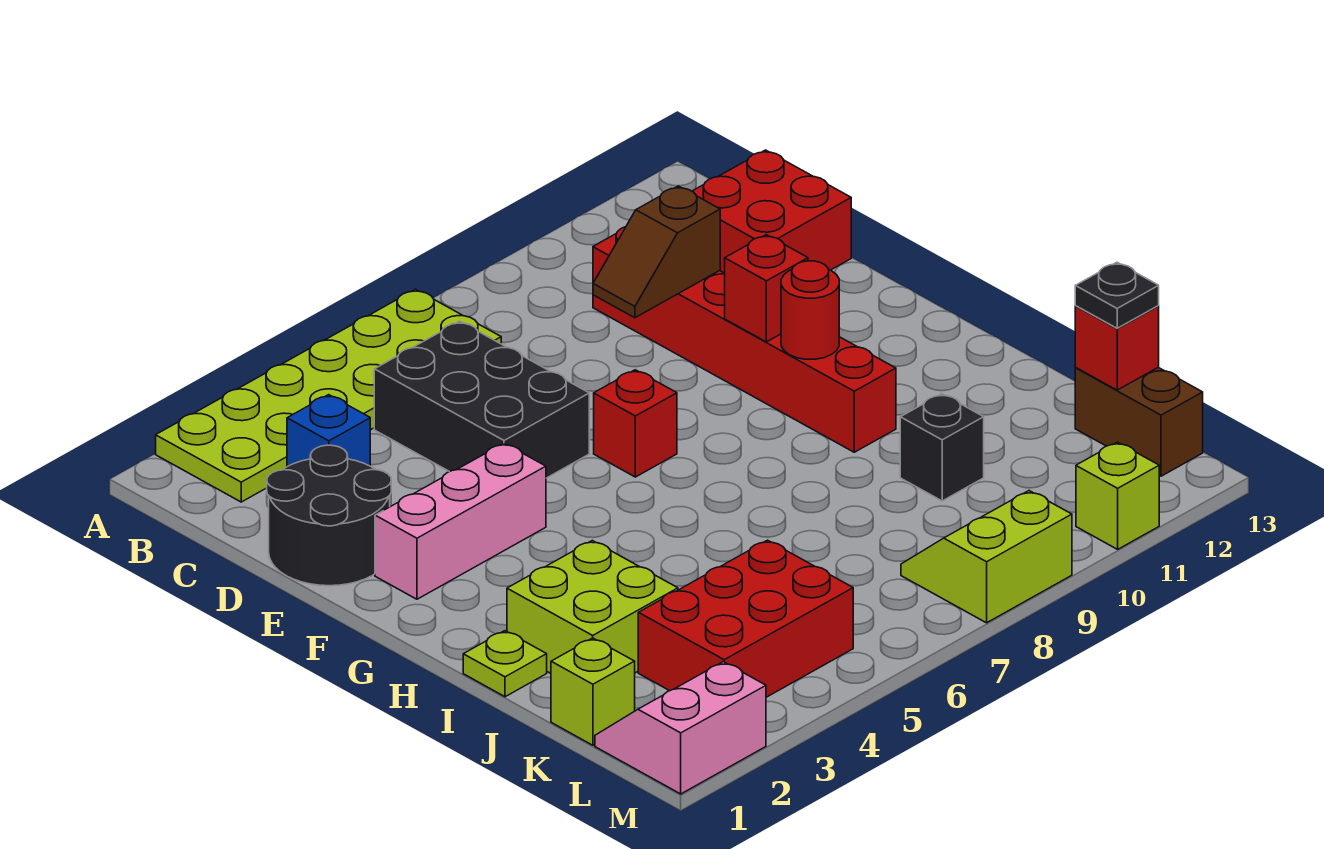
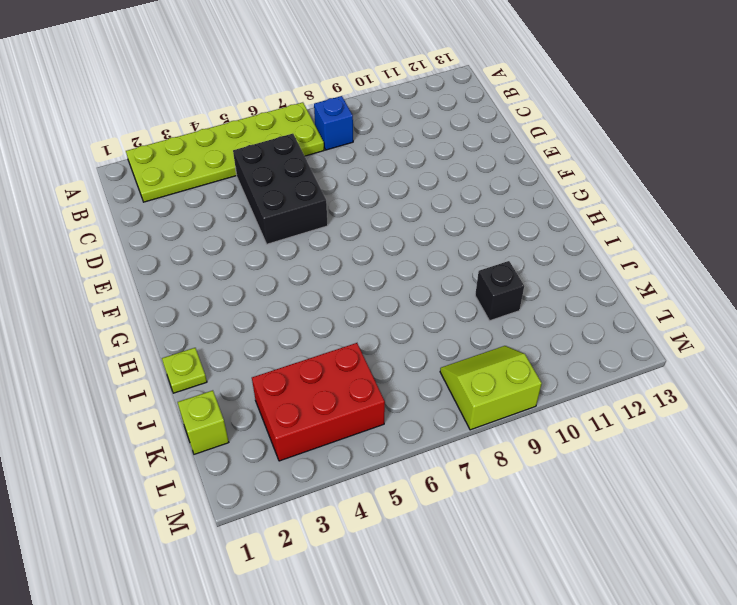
blue 1x1 brick [314,96,353,150] -> blue 1x1 brick moved to [287,395,370,467]
none -> red 1x6 brick [593,227,896,452]
none -> red 2x2 brick [692,150,851,273]
none -> black 2x2 round brick [267,445,391,586]

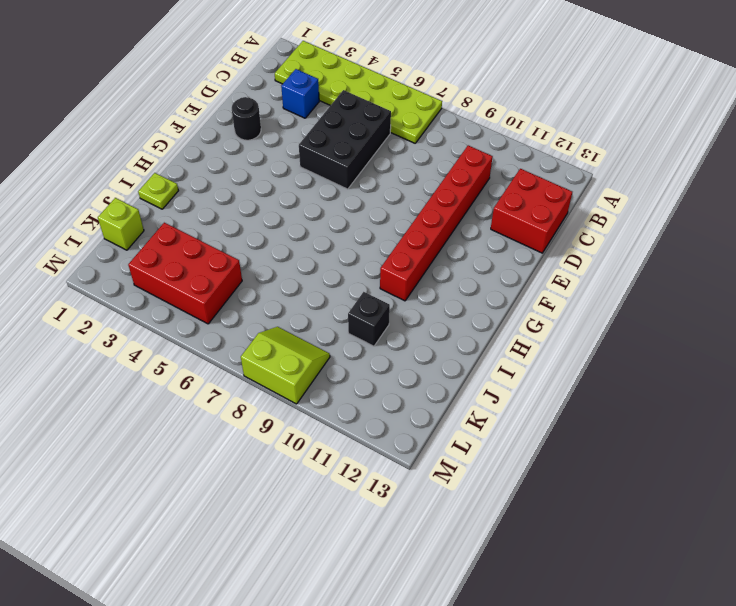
black 1x1 round brick [232,97,261,140] -> black 2x2 round brick [267,445,391,586]
none -> pink 1x3 brick [375,443,546,599]
none -> red 1x1 brick [594,370,677,477]
none -> lime 2x2 brick [507,541,678,673]

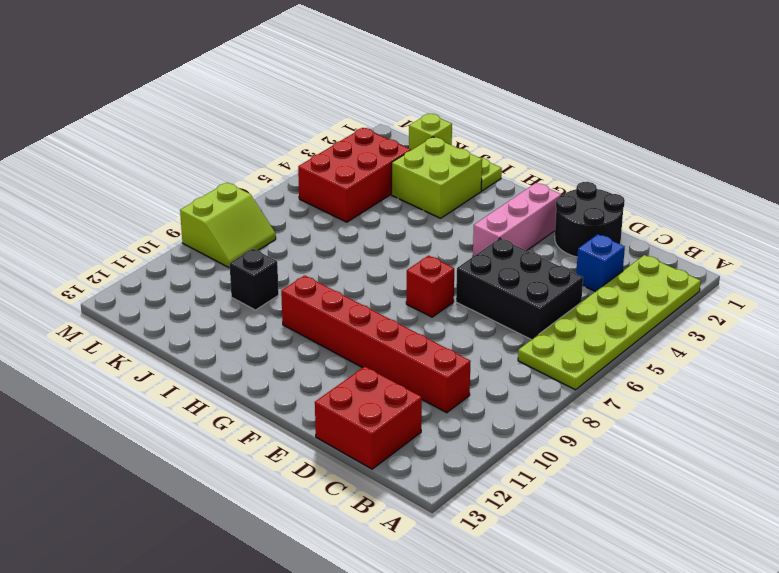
none -> brown 1x2 brick [1075,367,1203,476]
none -> pink 2x2 slope [595,662,766,794]
none -> lime 1x1 brick [1076,442,1159,549]

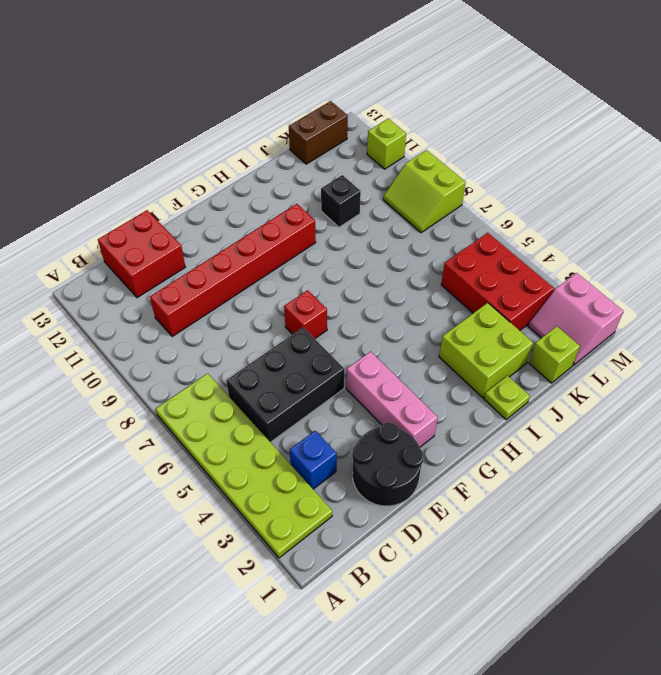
none -> brown 1x2 slope [593,186,720,318]
none -> red 1x1 brick [725,235,808,342]
none -> red 1x1 round brick [781,261,839,359]

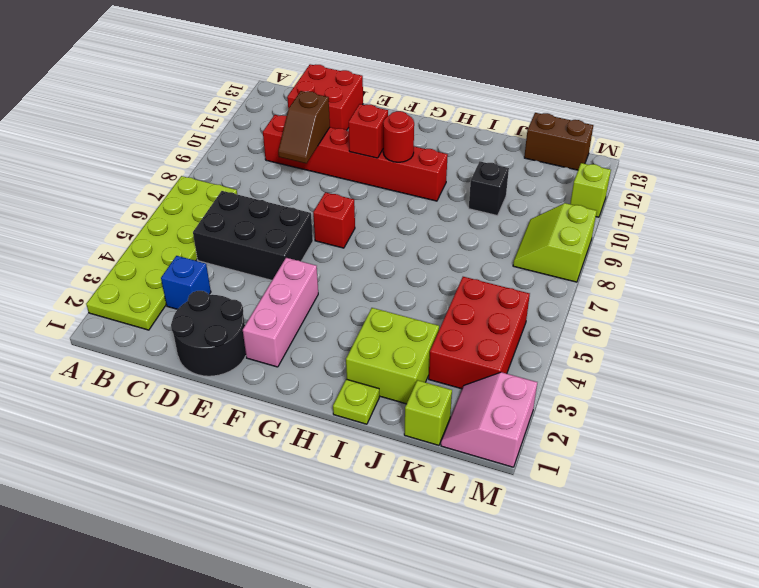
none -> red 1x1 brick [1075,306,1159,390]
none -> black 1x1 plate [1075,262,1159,328]

